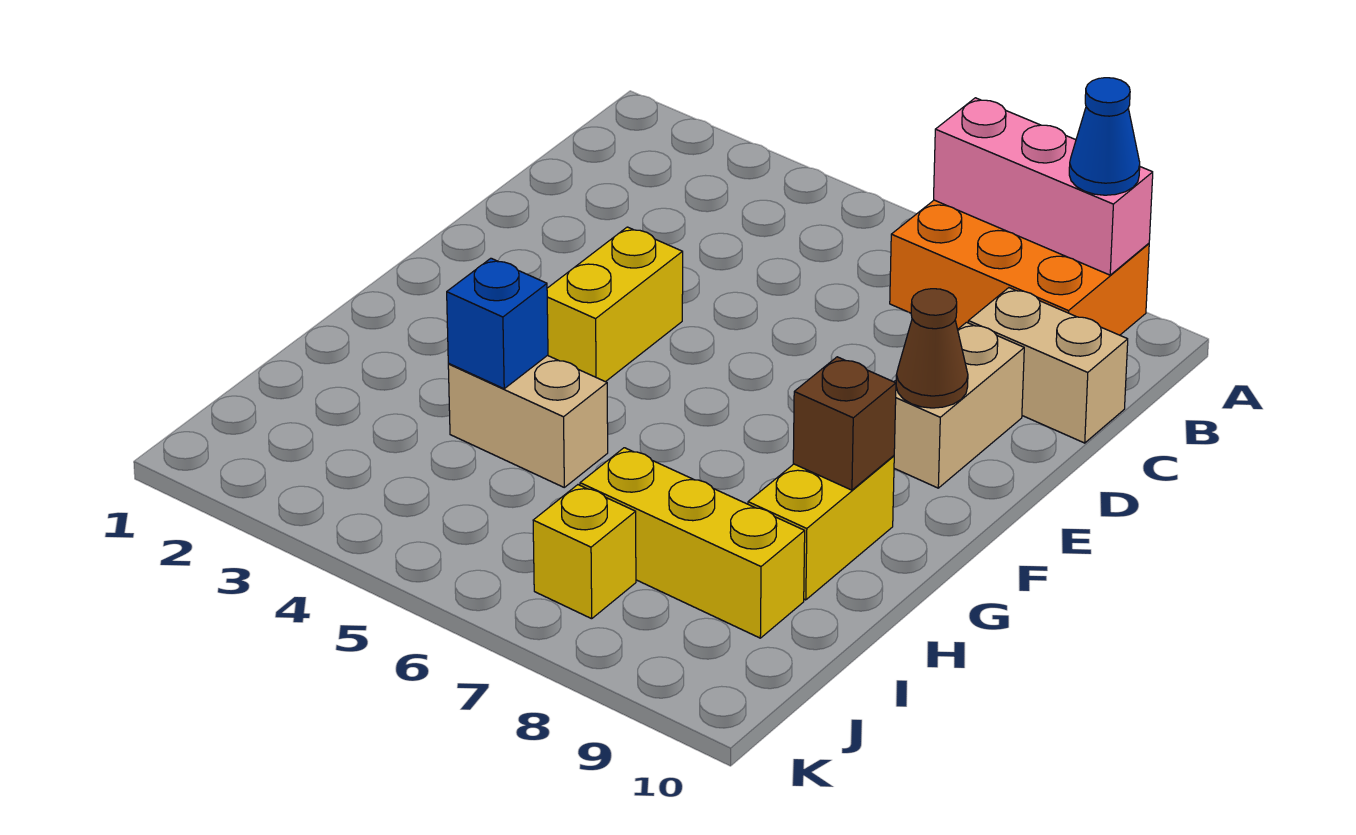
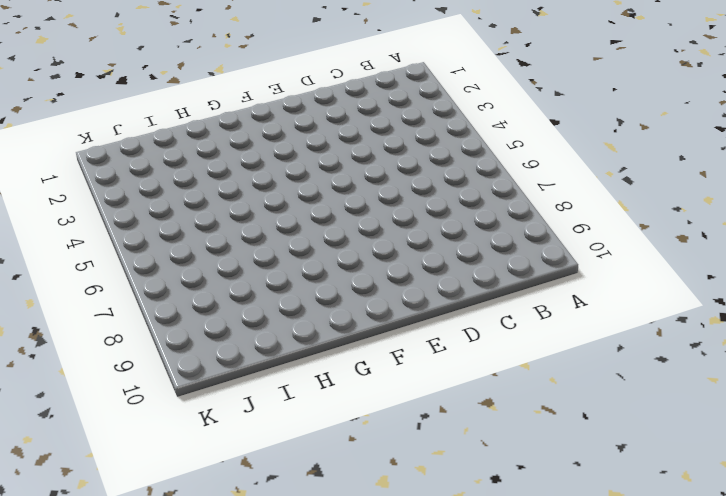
none -> orange 2x3 brick [890,200,1149,335]
none -> tan 1x2 brick [968,288,1128,443]
none -> tan 1x2 brick [894,322,1024,488]

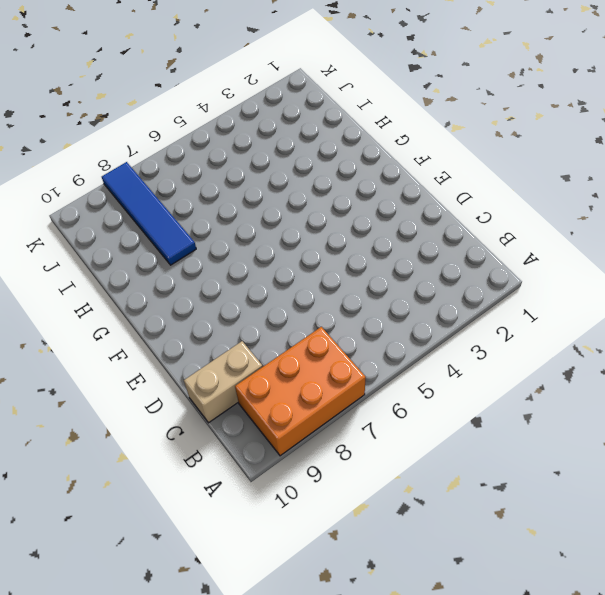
blue 1x4 tile [102,162,196,265] -> yellow 1x3 brick [580,448,805,638]
none -> tan 1x2 brick [894,322,1024,488]
none -> yellow 1x2 brick [547,227,683,382]
none -> yellow 1x2 brick [748,456,894,600]

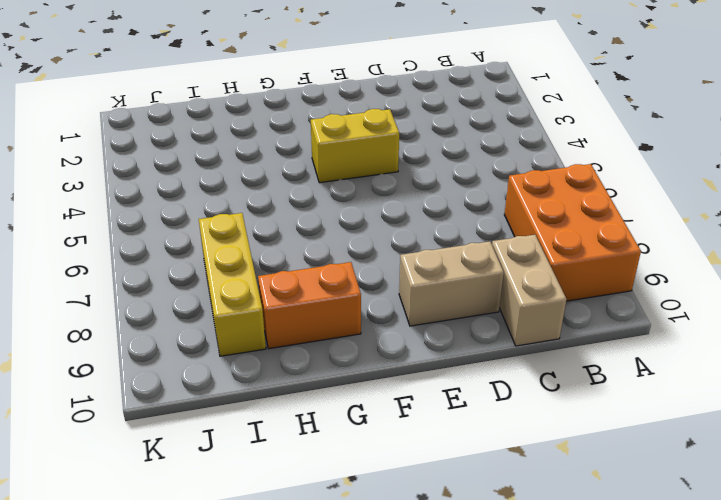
orange 1x2 brick [258,262,361,349] -> yellow 1x2 brick [748,456,894,600]
none -> tan 1x2 brick [448,355,608,487]
none -> yellow 1x1 brick [533,485,636,619]
none -> pink 1x3 brick [934,98,1153,275]

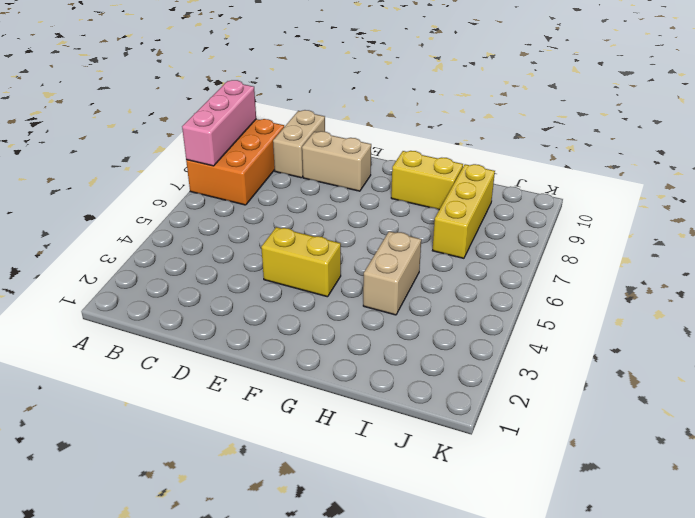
none -> yellow 1x1 brick [533,485,636,619]
none -> brown 1x1 cone [896,289,968,408]
none -> brown 1x1 brick [793,357,896,490]

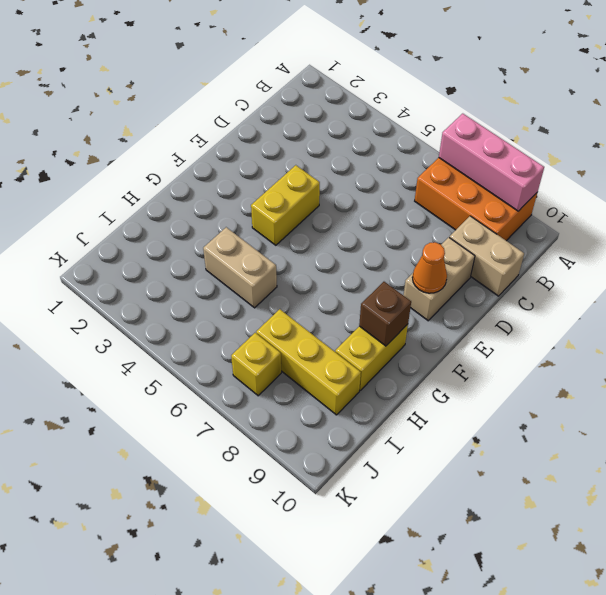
orange 1x1 cone [412,242,447,293] -> brown 1x1 cone [896,289,968,408]
none -> blue 1x1 brick [447,258,548,389]
none -> blue 1x1 cone [1069,78,1140,195]

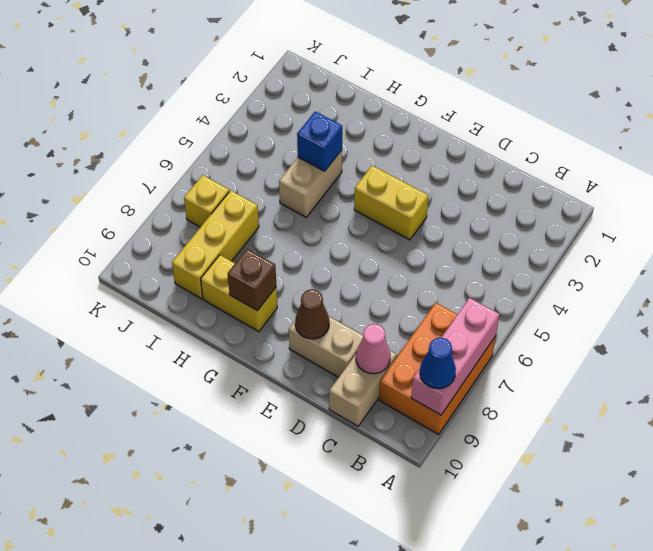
pink 1x1 cone [356,324,390,374] -> none

